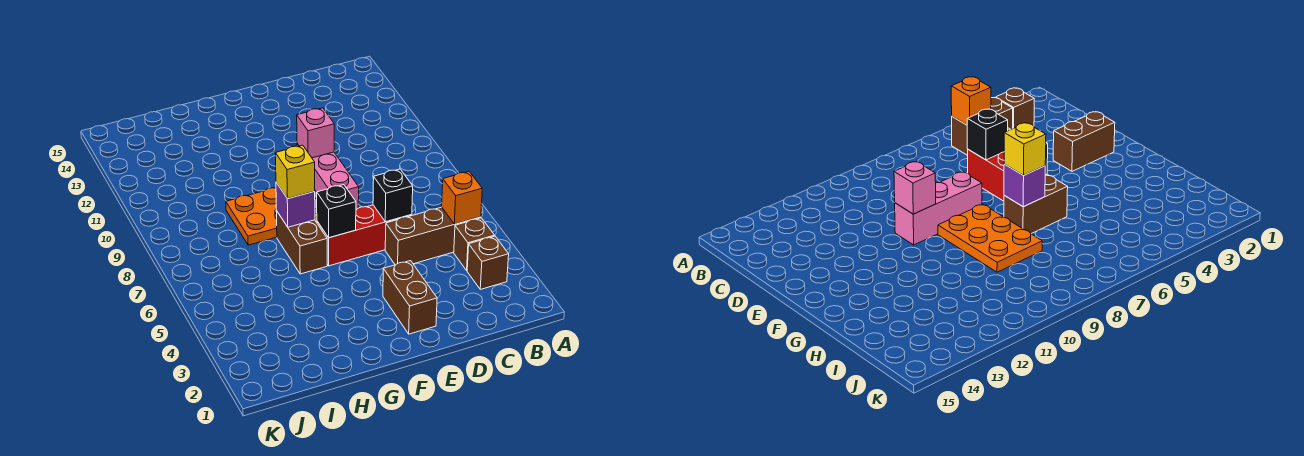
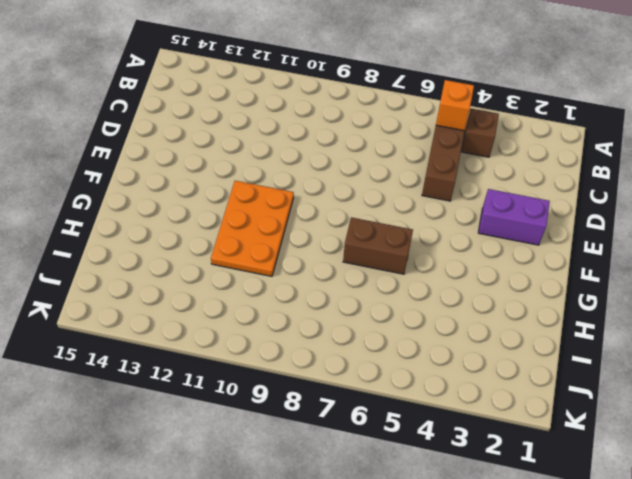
purple 1x2 brick [478,189,550,245] -> brown 1x2 brick [383,261,437,334]
orange 2x3 plate [211,181,294,276] -> orange 2x3 plate moved to [226,188,317,245]
none -> brown 1x1 brick [467,236,509,289]
none -> red 1x3 brick [317,205,412,266]
none -> pink 1x3 brick [297,144,359,210]

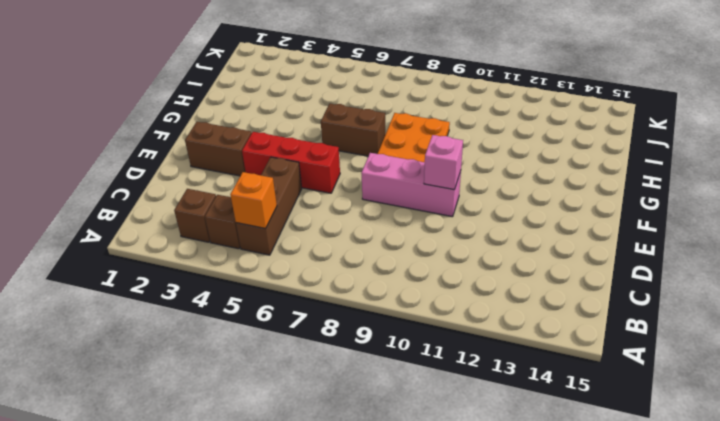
red 1x3 brick [242,132,340,193] -> red 1x3 brick turned to [317,205,412,266]
none -> black 1x1 brick [373,169,413,222]
none -> black 1x1 brick [317,185,356,238]
none -> purple 1x1 brick [276,182,315,227]

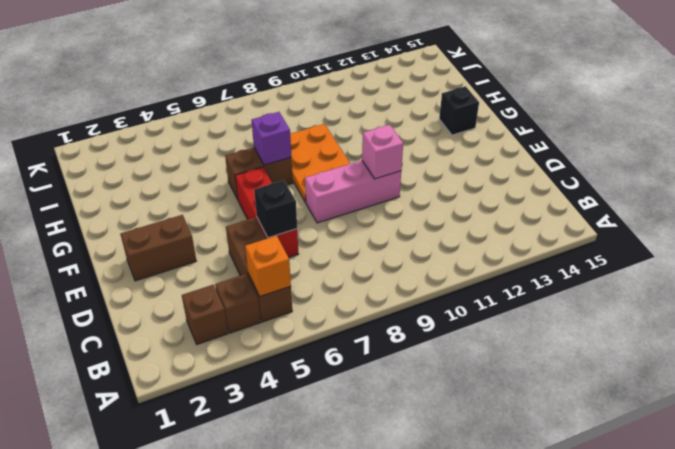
black 1x1 brick [439,86,479,135] -> black 1x1 brick moved to [317,185,356,238]
none -> yellow 1x1 brick [276,145,315,199]

